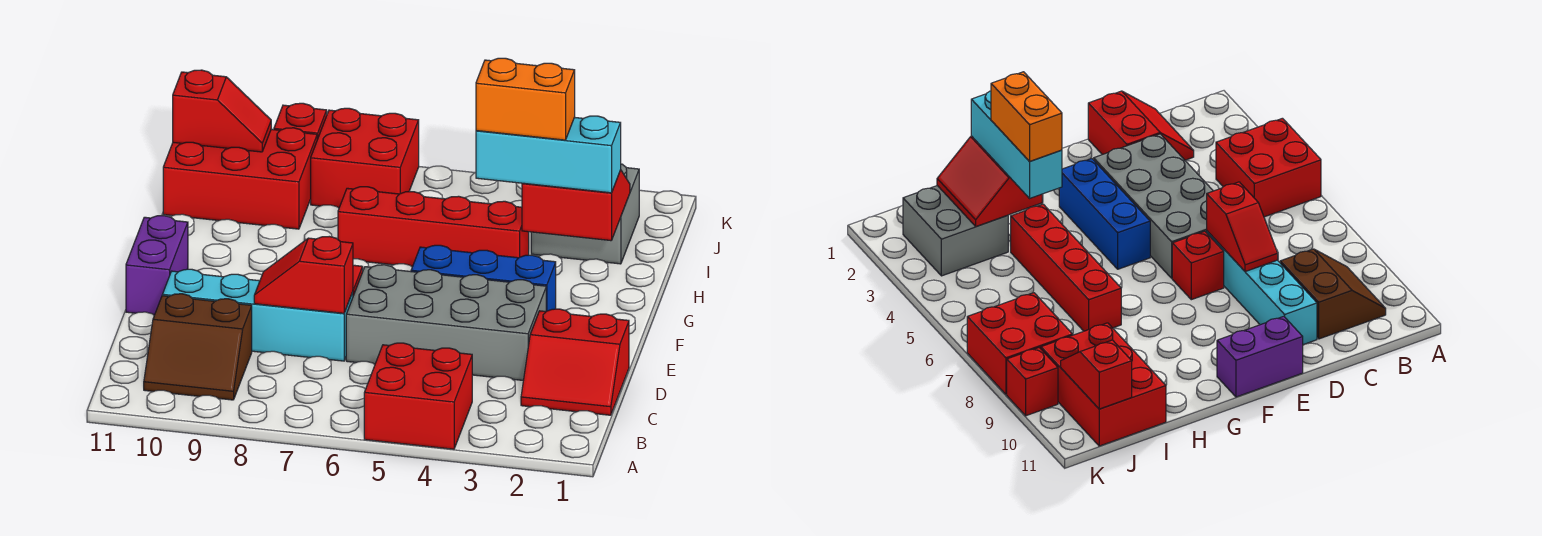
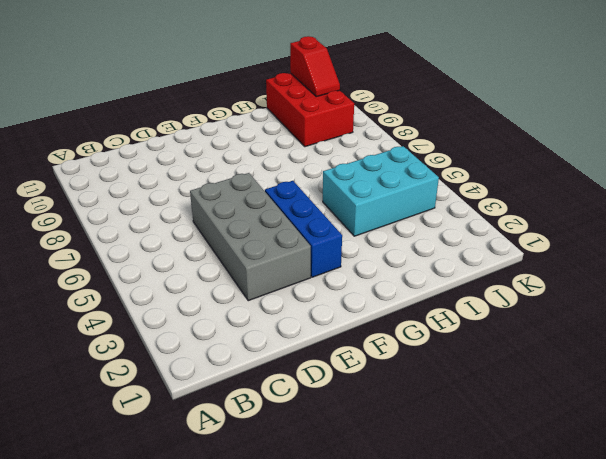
cyan 2x3 brick [323,146,439,236] -> red 1x4 brick [338,187,529,267]
none -> red 2x2 brick [364,343,472,449]
none -> brown 2x2 slope [144,294,252,400]
none -> red 2x2 slope [521,309,629,415]

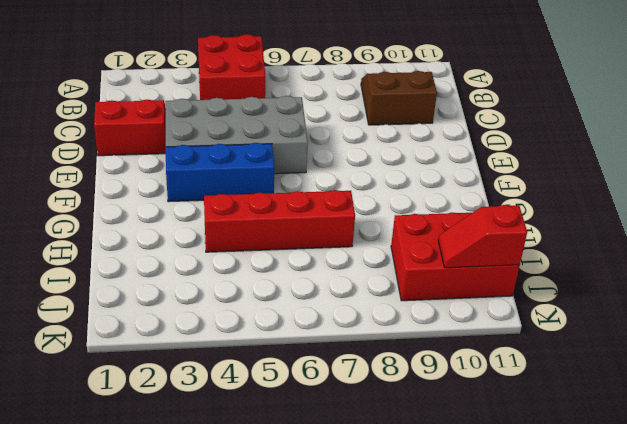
none -> cyan 1x4 brick [162,269,353,361]
none -> red 1x1 brick [1172,231,1224,300]
none -> purple 1x2 brick [126,216,188,315]

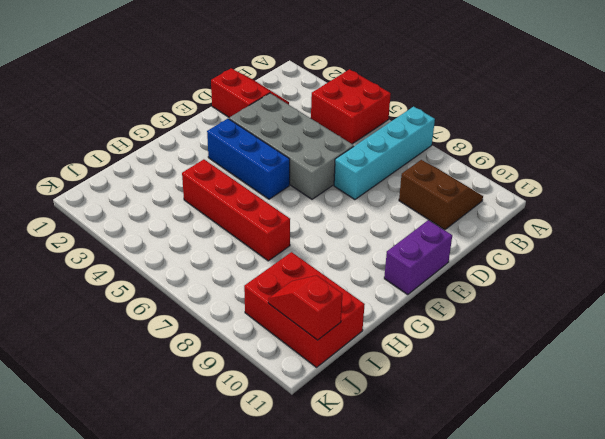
cyan 1x4 brick [334,107,435,200] -> cyan 1x4 brick turned to [162,269,353,361]
none -> red 1x1 brick [1172,231,1224,300]
none -> grey 2x2 brick [531,164,639,264]
none -> red 2x2 brick [311,108,419,208]

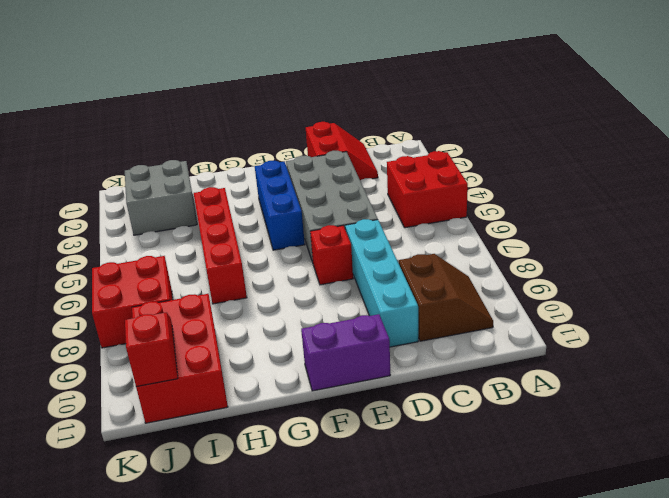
none -> red 1x1 brick [274,103,327,139]
none -> red 1x2 slope [254,236,353,313]
none -> red 2x2 slope [522,170,630,241]

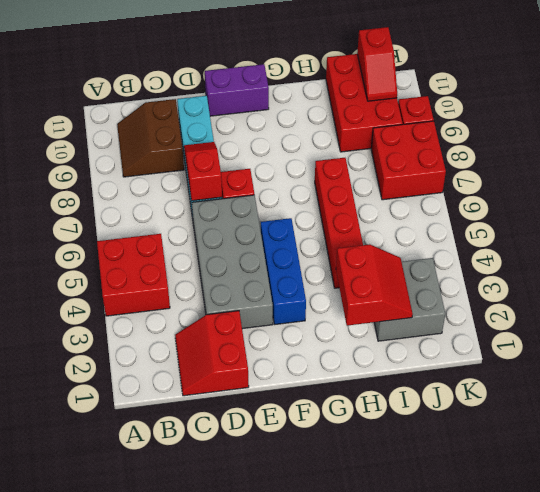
none -> cyan 1x3 brick [476,116,621,193]
none -> orange 1x2 brick [476,58,575,140]

